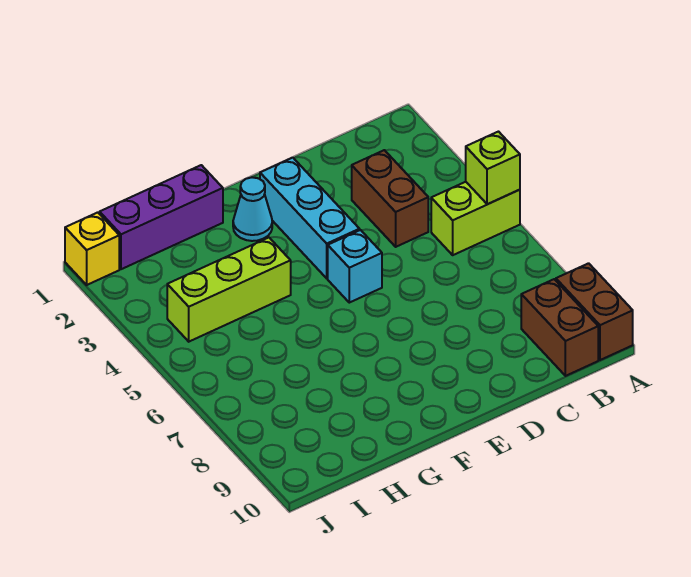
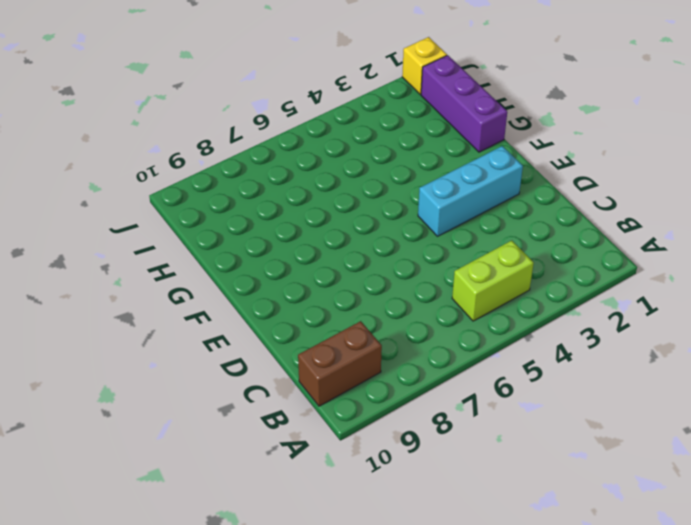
lime 1x2 brick [452,241,534,321] -> lime 1x2 brick turned to [431,182,520,255]
none -> brown 1x2 brick [556,263,633,360]
none -> brown 1x2 brick [352,150,428,247]

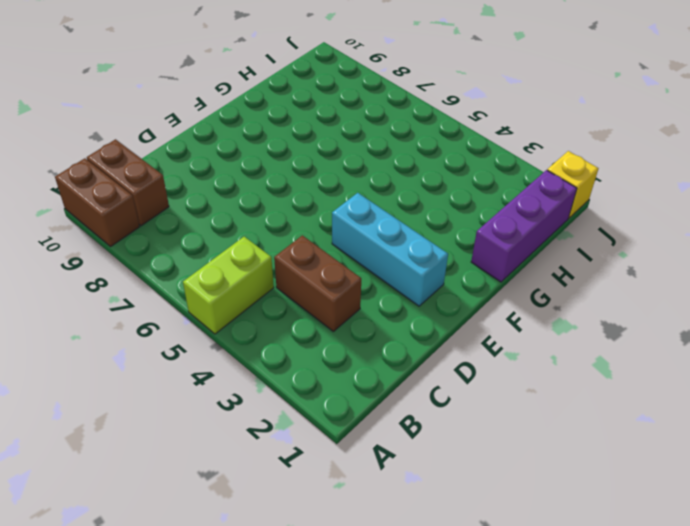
none -> cyan 1x1 brick [328,230,382,303]
none -> cyan 1x1 cone [233,177,272,241]

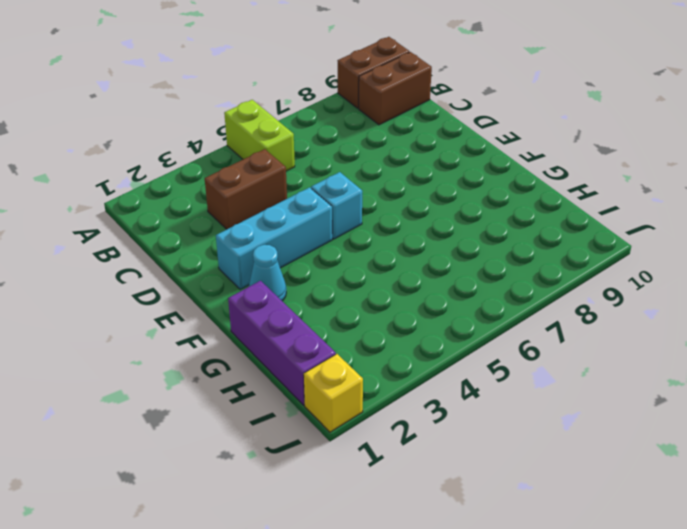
none -> lime 1x3 brick [167,238,291,342]
none -> lime 1x1 brick [466,132,520,204]

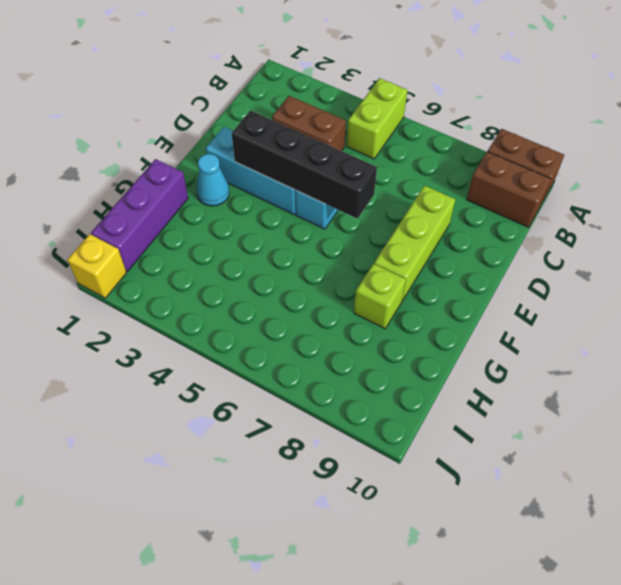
lime 1x3 brick [374,186,455,301] -> lime 1x3 brick moved to [167,238,291,342]
black 1x4 brick [232,111,377,219] -> none
lime 1x1 brick [354,264,406,329] -> lime 1x1 brick moved to [466,132,520,204]

